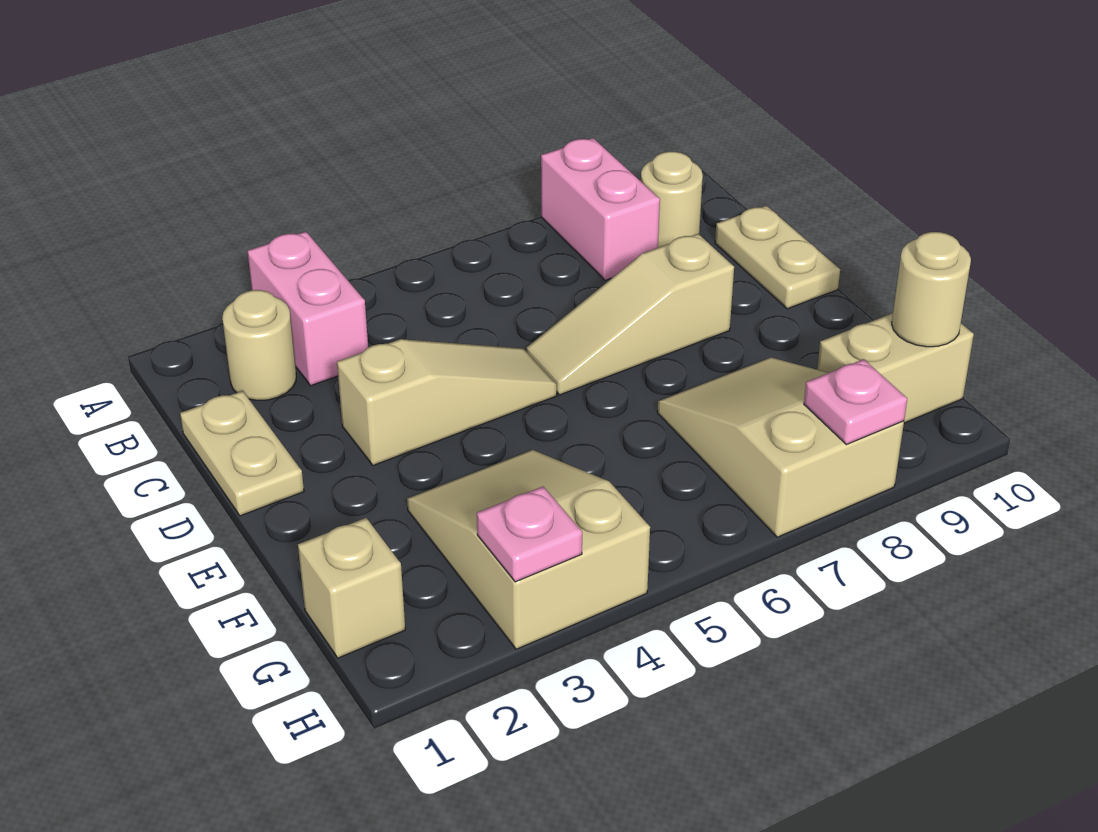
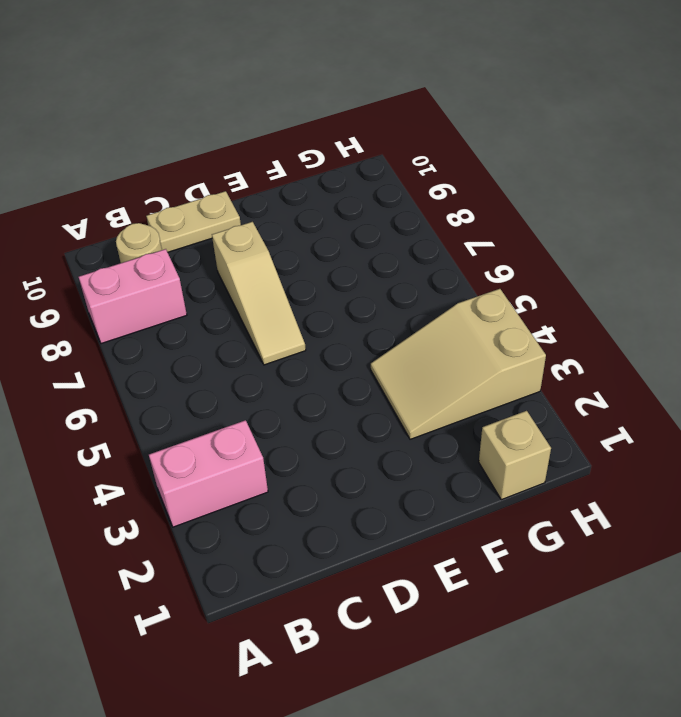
none -> tan 1x1 round brick [222,290,296,400]
none -> tan 1x2 plate [180,391,304,516]
none -> tan 1x3 slope [337,339,557,465]

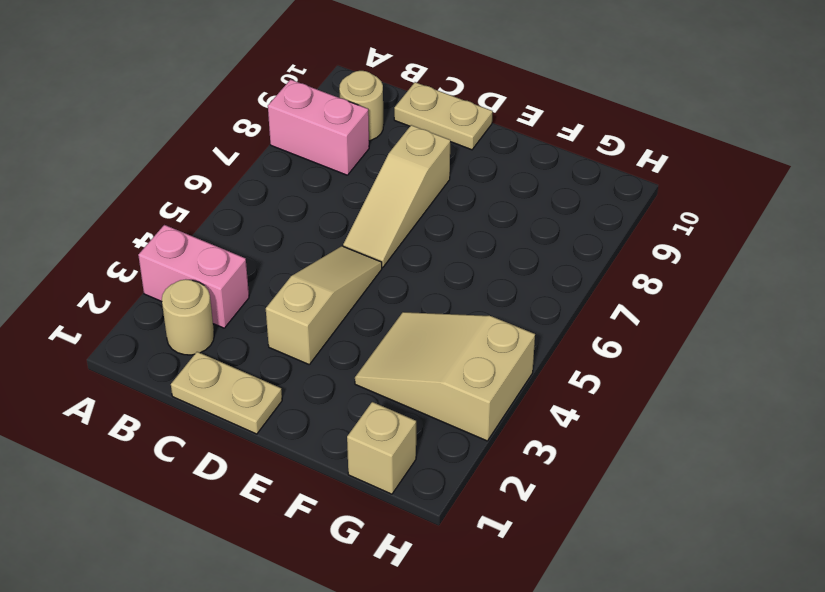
none -> tan 2x3 slope [657,357,904,537]
none -> tan 1x2 brick [817,313,974,423]
none -> tan 1x1 round brick [892,232,971,347]

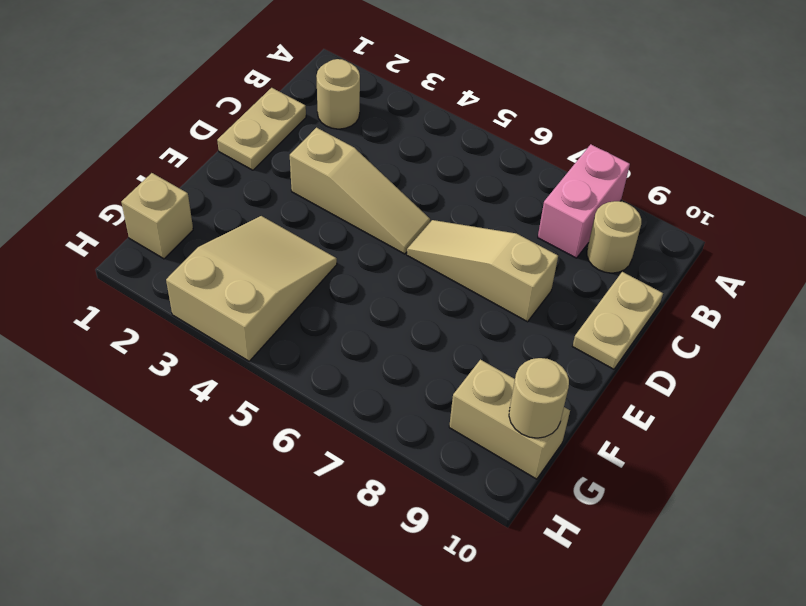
none -> pink 1x2 brick [247,232,368,386]
none -> tan 2x3 slope [657,357,904,537]
none -> pink 1x1 plate [477,487,582,582]

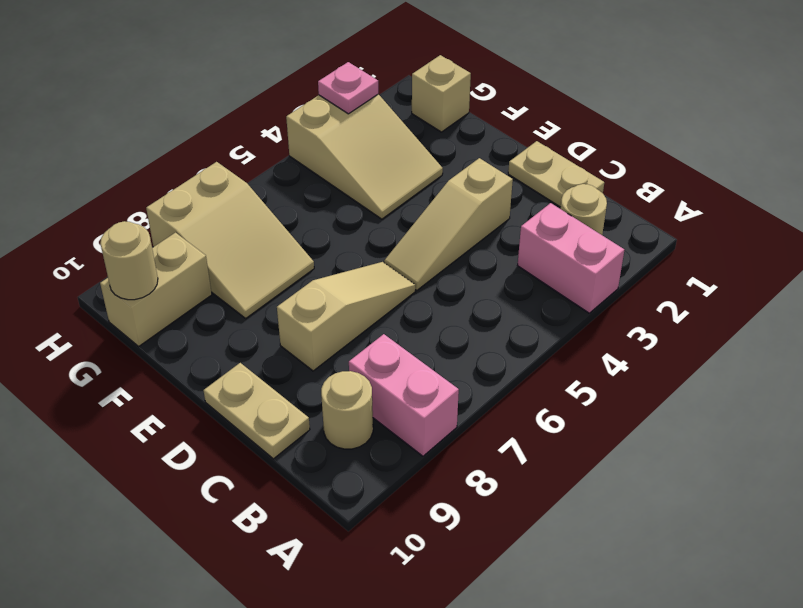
none -> pink 1x1 plate [804,359,907,445]

